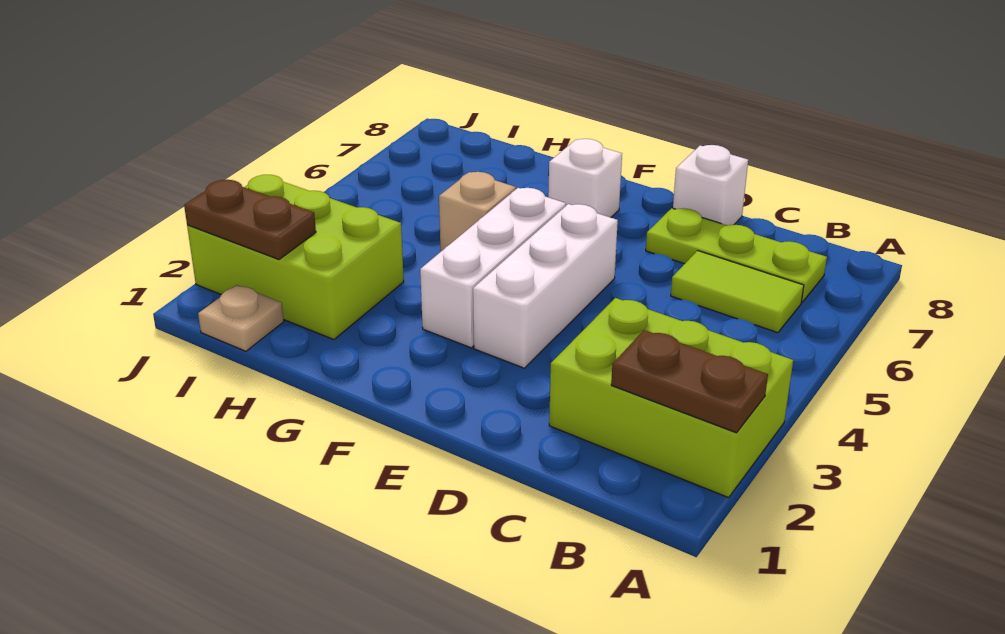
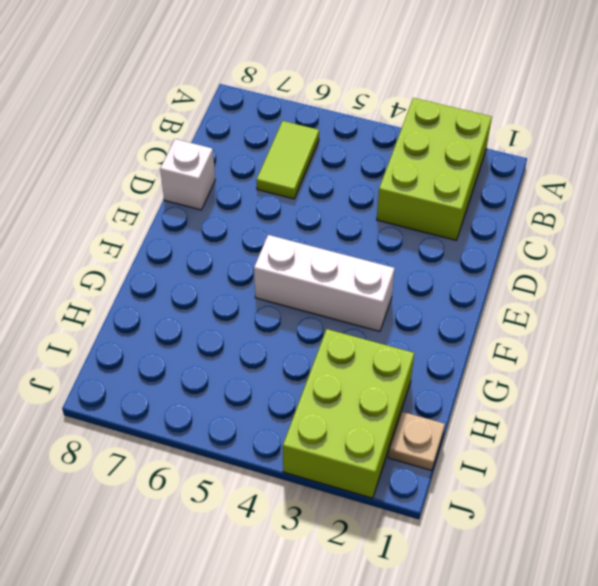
none -> lime 1x3 plate [646,208,827,302]
none -> white 1x3 brick [473,204,618,368]
none -> white 1x1 brick [548,139,622,217]

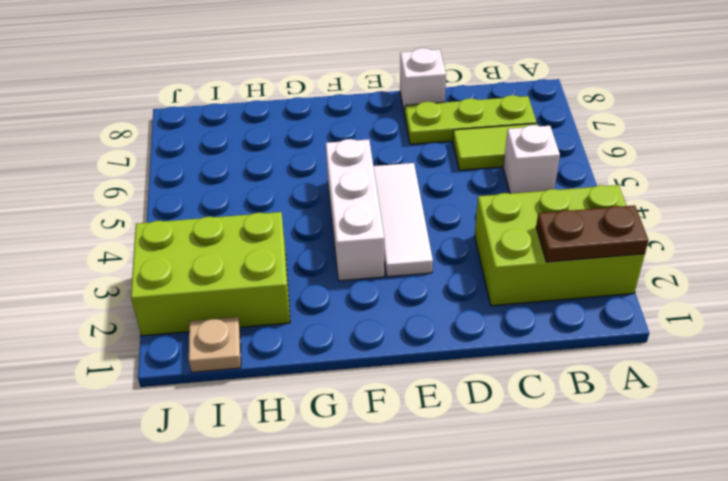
white 1x1 brick [503,125,560,194] -> white 1x1 brick moved to [548,139,622,217]
white 1x3 tile [373,163,433,277] -> white 1x3 brick [473,204,618,368]
none -> tan 1x1 brick [439,172,516,251]
none -> brown 1x2 plate [184,180,316,259]

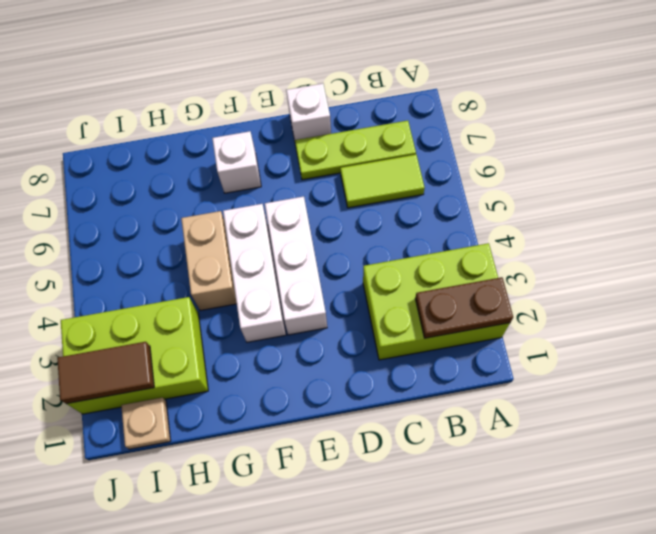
tan 1x2 brick [181,211,237,310] -> tan 1x1 brick [439,172,516,251]
brown 1x2 tile [57,342,154,404] -> brown 1x2 plate [184,180,316,259]

